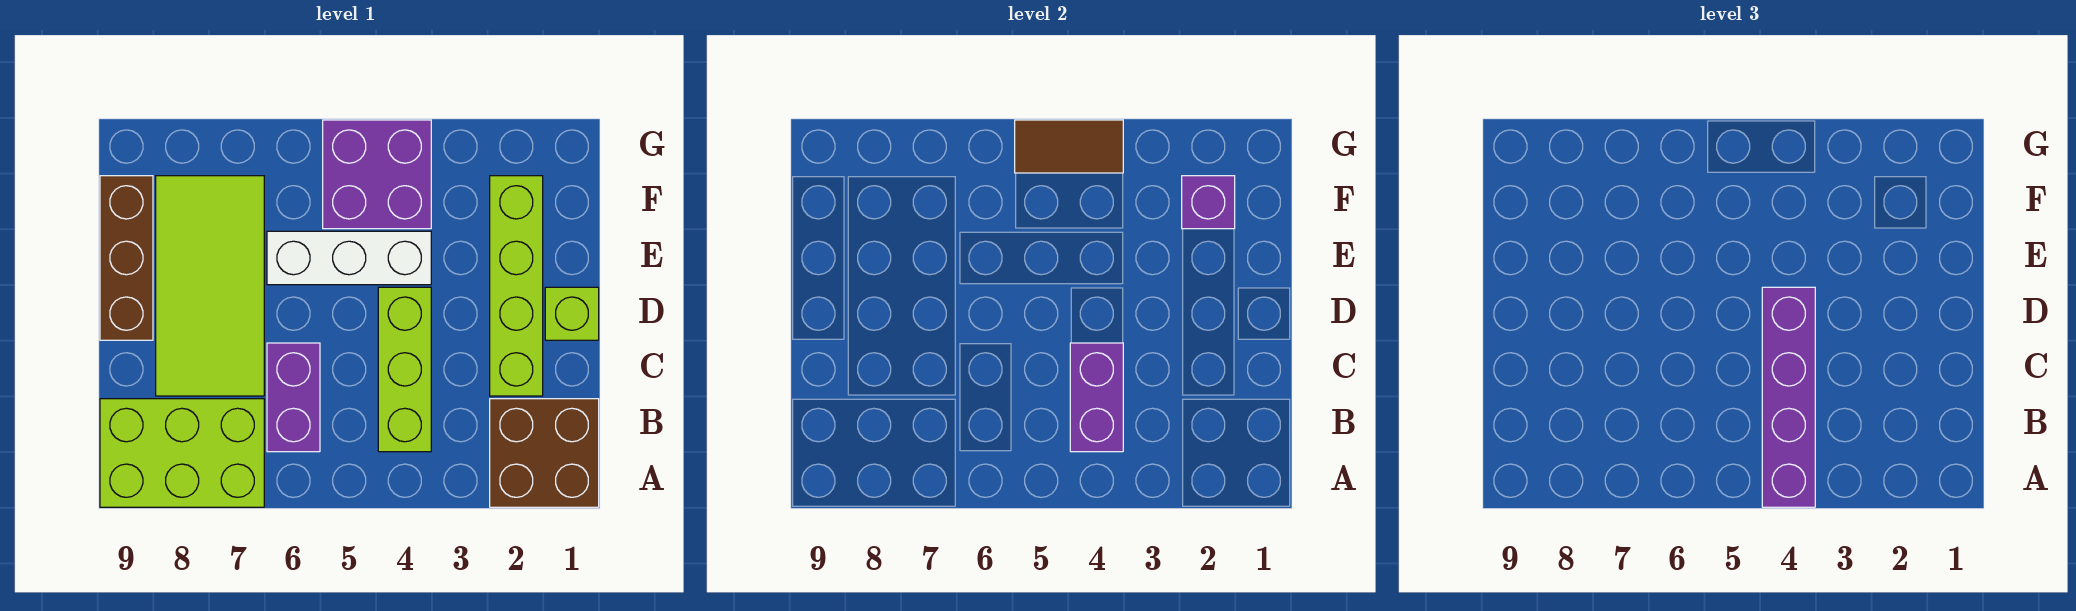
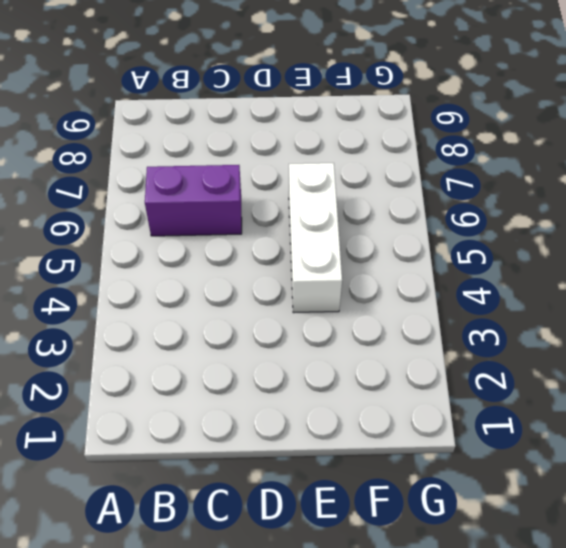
none -> brown 2x2 brick [490,399,599,507]
none -> lime 2x3 brick [100,399,264,507]
none -> lime 1x3 brick [378,287,431,452]

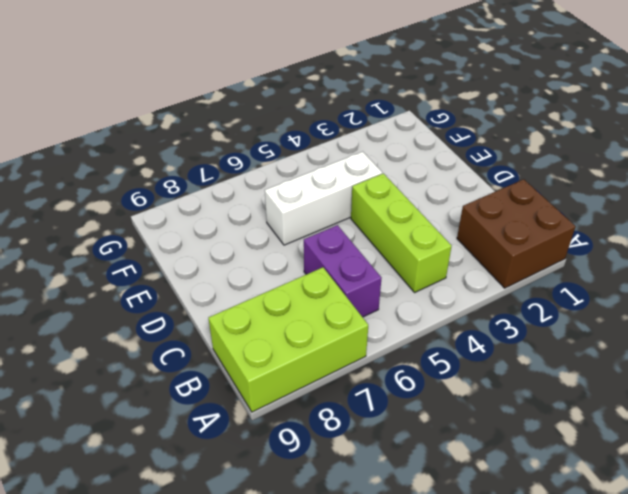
none -> lime 1x4 brick [490,176,543,396]
none -> lime 2x4 tile [156,176,264,396]
none -> lime 1x1 brick [545,287,599,340]

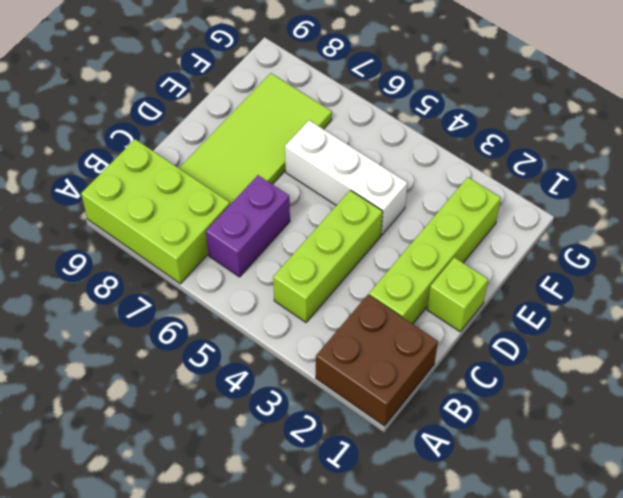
none -> brown 1x3 brick [100,176,153,340]
none -> purple 2x2 brick [323,120,431,229]
none -> purple 1x2 brick [1070,343,1123,452]

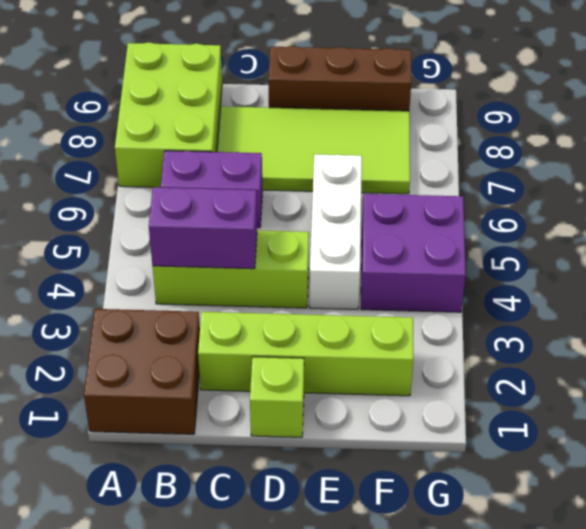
none -> purple 1x1 brick [1182,176,1235,229]
none -> brown 1x2 tile [1015,120,1123,173]
none -> purple 1x4 brick [1762,287,1815,507]

